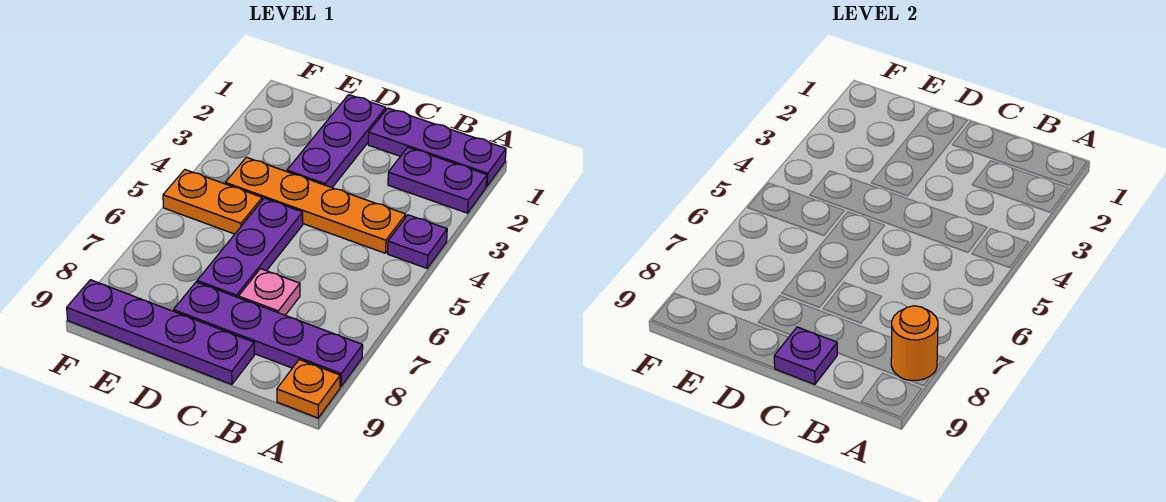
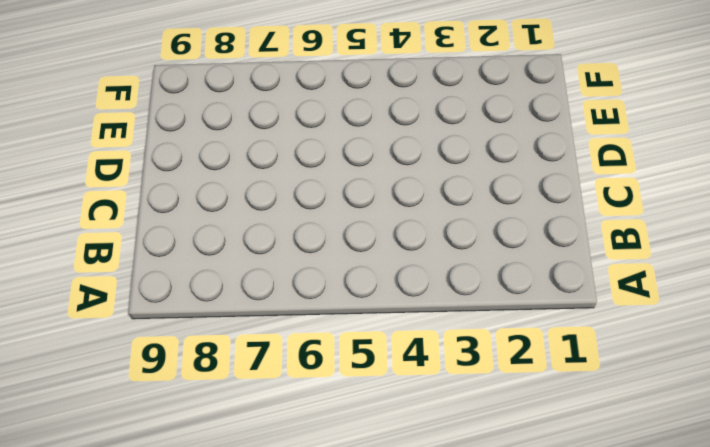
none -> purple 1x3 plate [368,108,506,186]
none -> purple 1x2 plate [388,147,487,213]
none -> purple 1x1 plate [388,215,447,268]

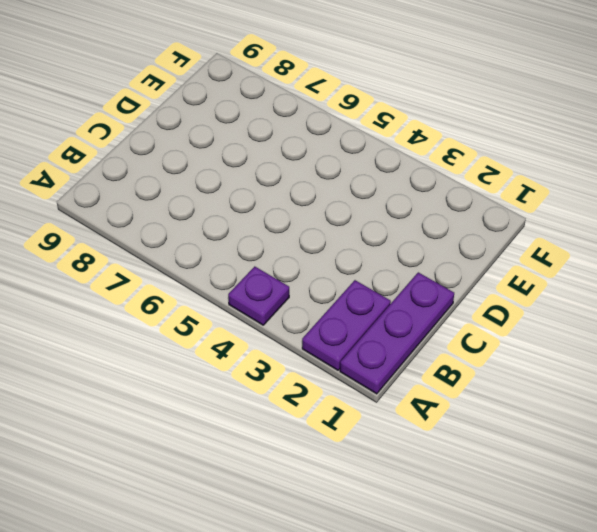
none -> purple 1x4 plate [173,282,363,387]
none -> orange 1x1 plate [277,360,340,418]
none -> orange 1x4 plate [225,157,406,253]

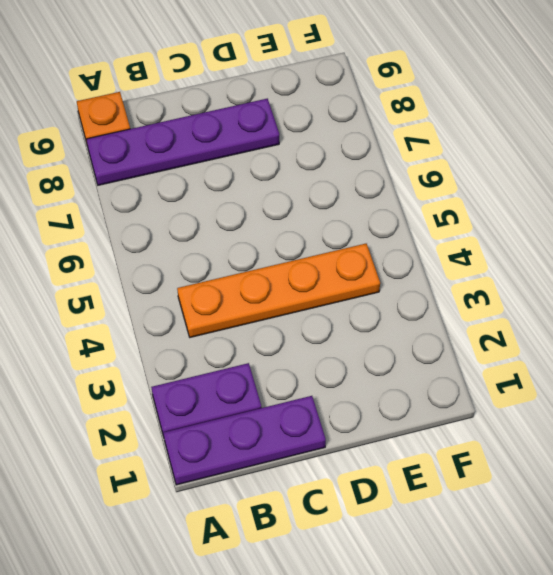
none -> purple 1x1 plate [388,215,447,268]
none -> pink 1x1 plate [239,269,300,315]
none -> purple 1x4 plate [67,280,254,384]

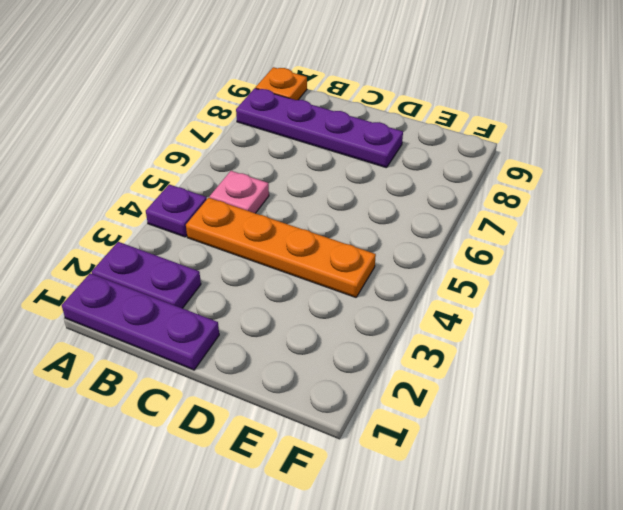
pink 1x1 plate [210,171,269,213] -> pink 1x1 plate moved to [239,269,300,315]
none -> purple 1x4 plate [67,280,254,384]
none -> purple 1x3 plate [287,95,386,188]
none -> purple 1x3 plate [197,198,303,298]

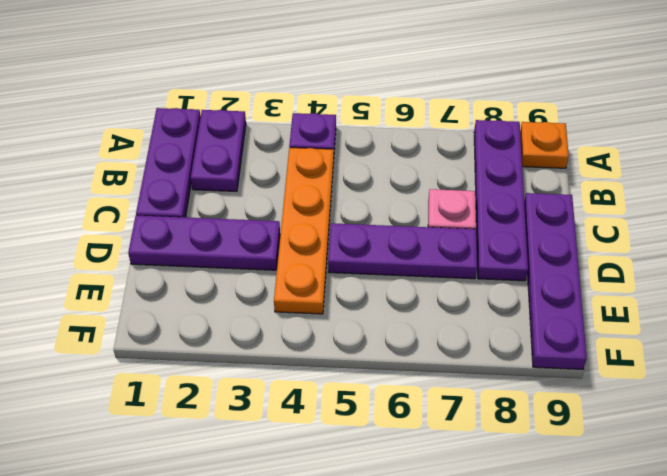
none -> orange 1x2 plate [163,170,262,234]
none -> orange 1x1 round brick [891,306,938,381]
none -> purple 1x1 plate [774,327,837,384]

